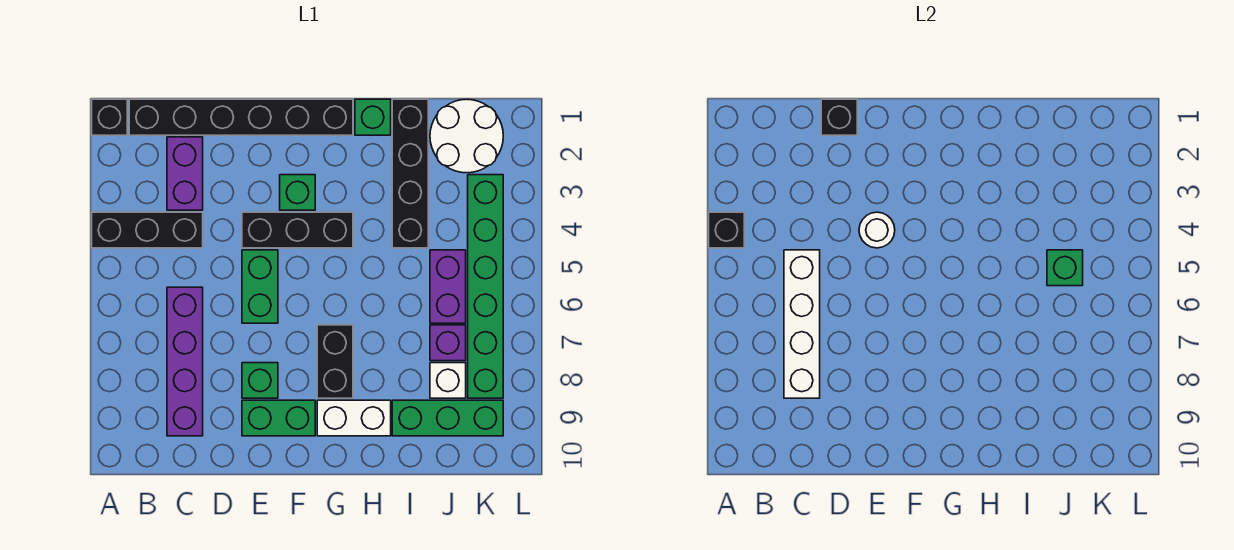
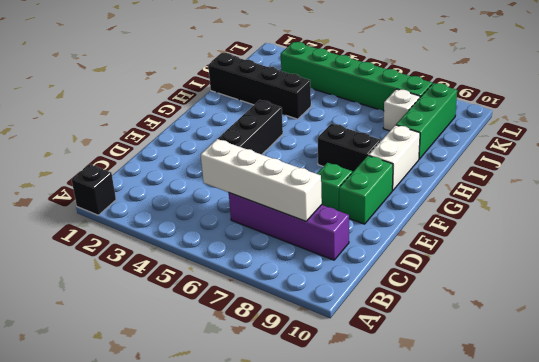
none -> black 1x3 brick [92,212,203,248]
none -> black 1x6 brick [129,99,353,135]
none -> purple 1x2 brick [167,137,203,210]

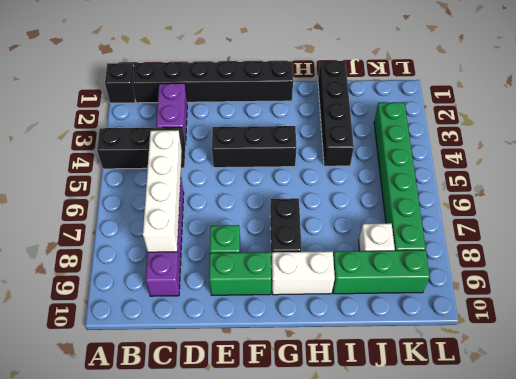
none -> green 1x2 brick [242,250,278,323]
none -> green 1x1 brick [280,175,315,210]
none -> green 1x1 brick [355,99,391,135]

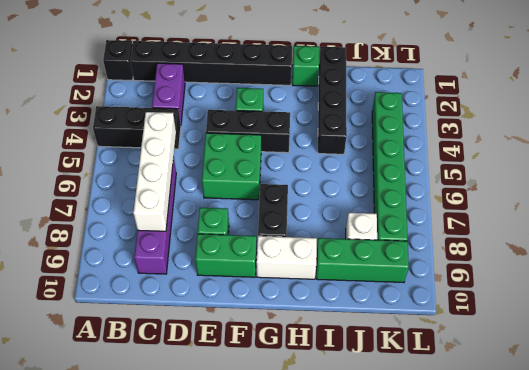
green 2x2 brick [202,133,261,200] -> green 1x2 brick [242,250,278,323]
none -> white 2x2 round brick [430,99,503,173]
none -> purple 1x2 brick [430,250,466,323]
none -> purple 1x1 brick [430,325,466,361]

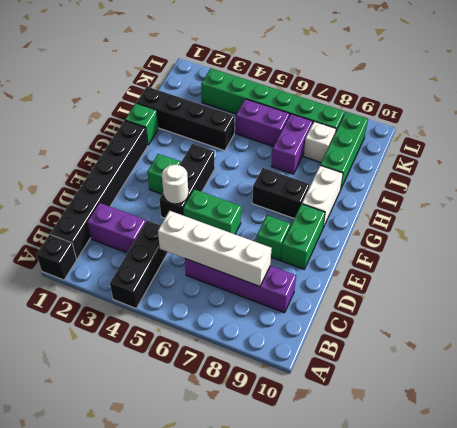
purple 1x2 brick [272,114,313,174] -> purple 1x1 brick [430,325,466,361]
none -> white 2x2 round brick [430,99,503,173]
none -> black 1x1 brick [709,212,744,248]
none -> black 1x1 brick [821,99,857,135]

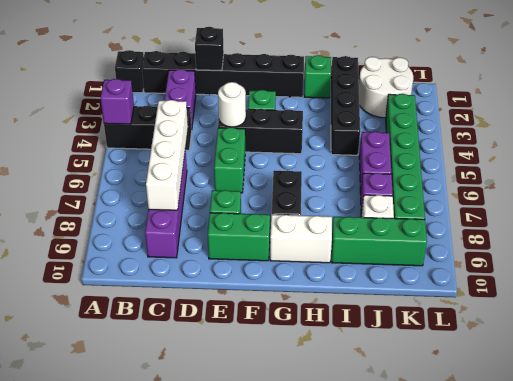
purple 1x1 brick [100,79,134,124] -> black 1x1 brick [709,212,744,248]
none -> green 1x1 brick [1047,250,1083,286]

